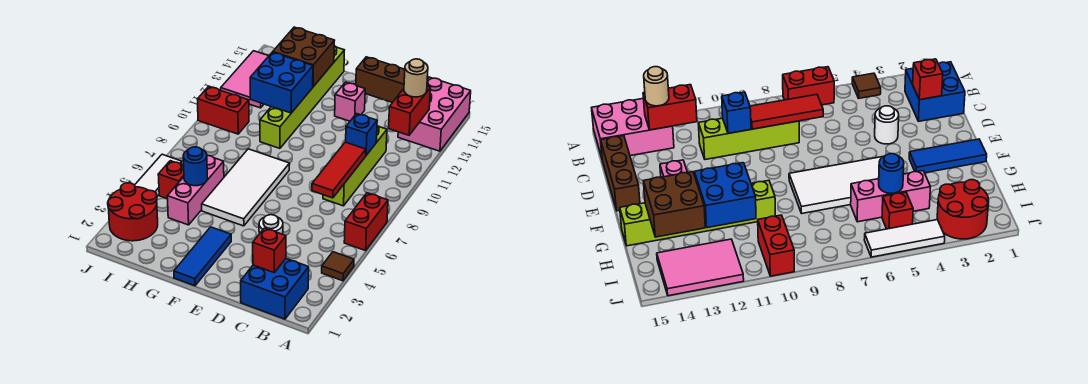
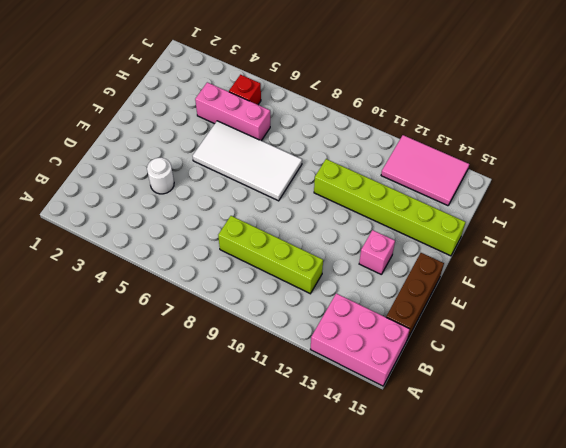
none -> brown 1x1 tile [322,252,354,281]
none -> red 1x2 brick [344,193,388,251]
none -> blue 2x2 brick [241,259,309,319]

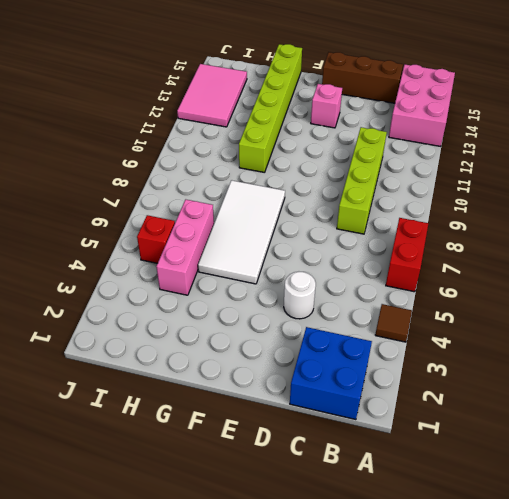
none -> blue 1x3 tile [174,227,231,286]
none -> red 2x2 round brick [108,183,158,241]
none -> red 1x2 brick [198,87,249,134]

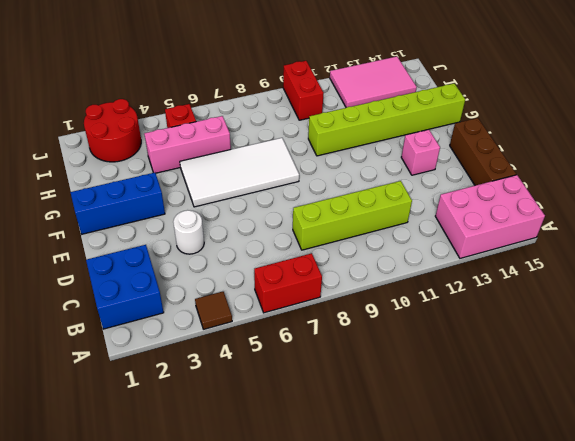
blue 1x3 brick [70,173,165,234] -> blue 1x3 tile [174,227,231,286]
none -> white 1x3 tile [135,154,182,196]
none -> red 1x2 brick [389,86,430,135]
none -> red 1x1 brick [253,228,286,272]

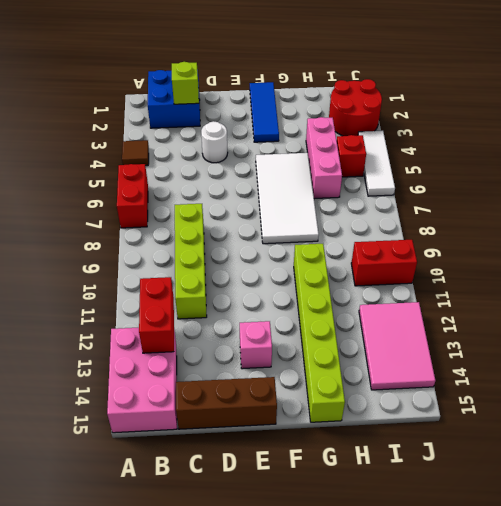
lime 1x1 brick [172,62,199,104] -> red 1x1 brick [253,228,286,272]
none -> red 1x3 tile [312,142,366,198]
none -> blue 1x1 brick [346,114,377,155]
none -> blue 2x2 brick [250,52,313,113]

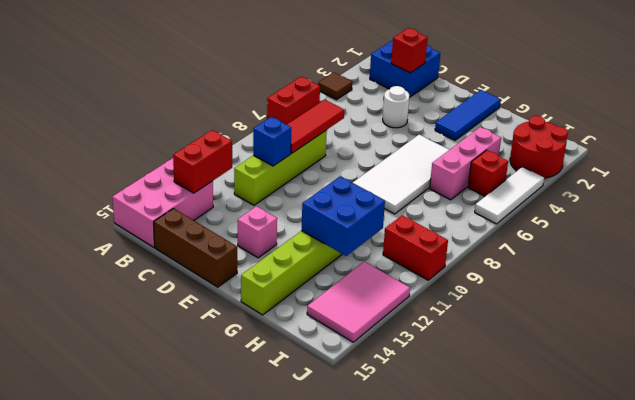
none -> brown 2x2 brick [273,27,335,87]
none -> blue 1x1 round brick [183,147,207,186]
none -> tan 1x1 round brick [404,59,428,97]

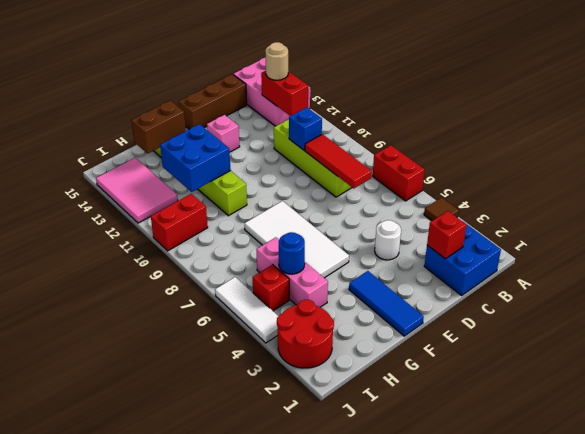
brown 1x2 brick [131,100,186,153] -> brown 2x2 brick [273,27,335,87]

